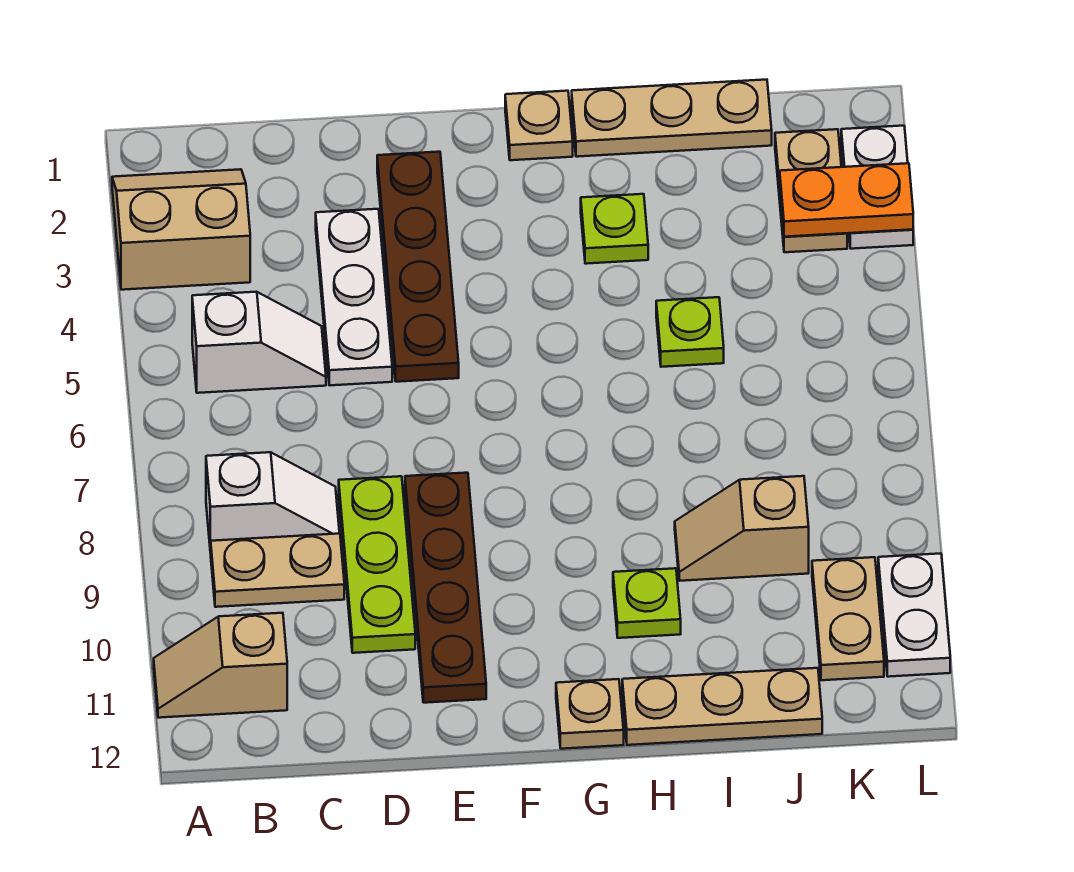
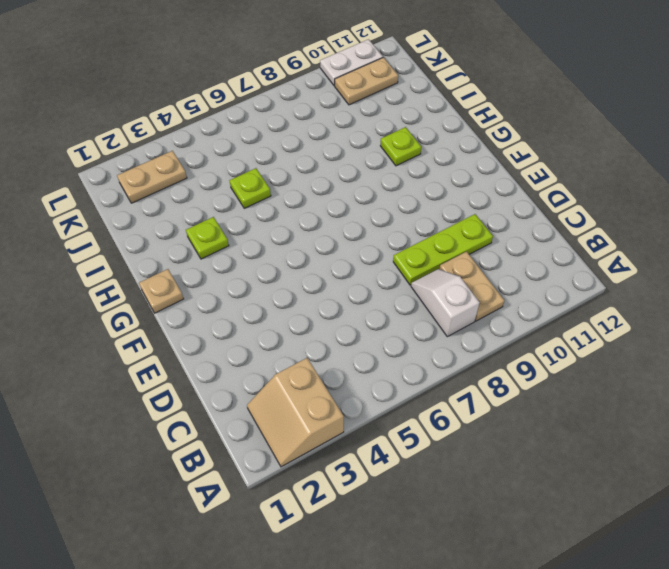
none -> tan 1x2 slope [154,613,287,718]
none -> white 1x2 slope [192,292,326,393]
none -> white 1x3 plate [316,209,392,385]

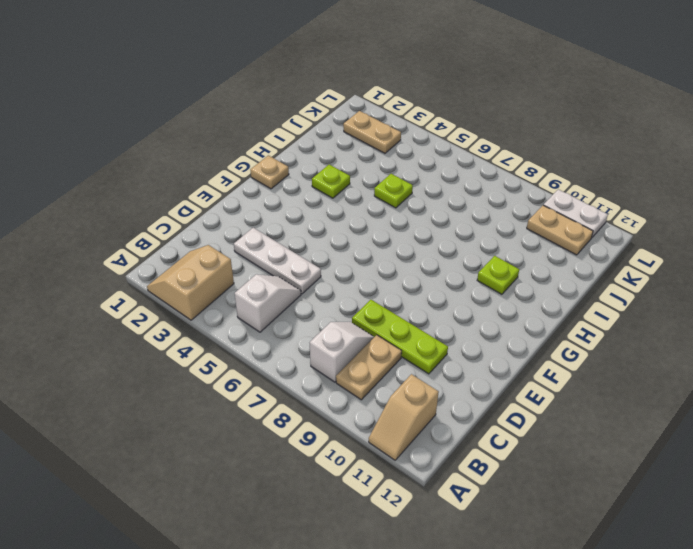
none -> brown 1x4 plate [377,152,459,382]
none -> brown 1x4 plate [405,473,486,703]
none -> tan 1x1 plate [556,679,624,749]

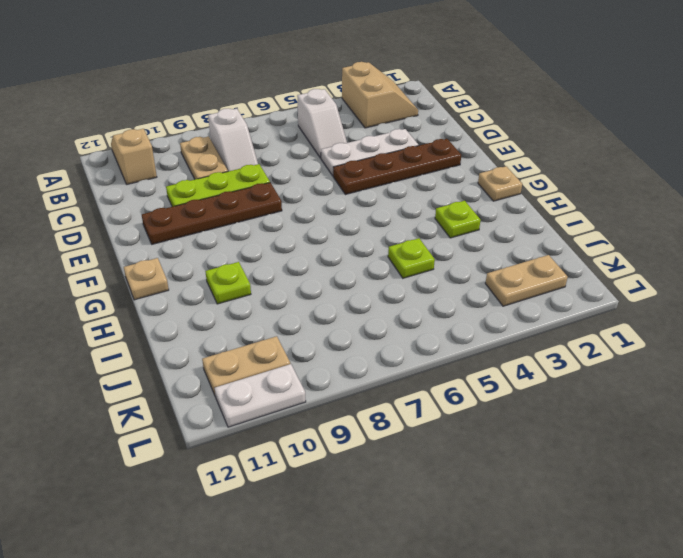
none -> tan 1x3 plate [572,80,772,157]
none -> tan 1x3 plate [622,668,822,745]
none -> tan 1x2 slope [675,476,809,581]

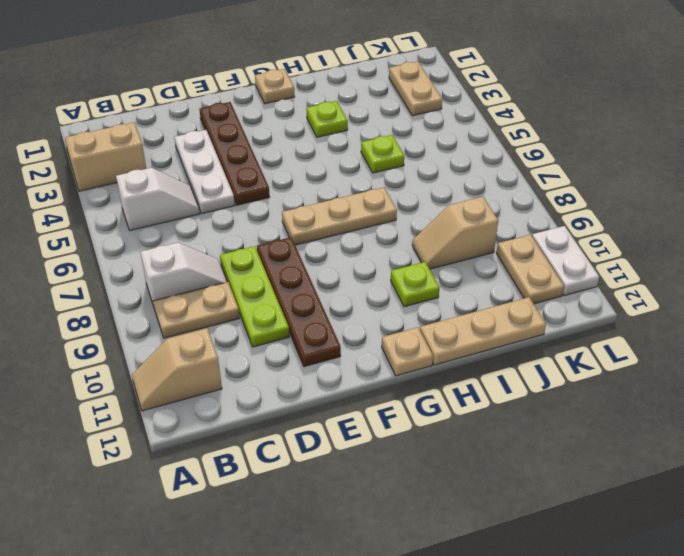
tan 1x3 plate [282,187,397,245] -> tan 1x3 plate moved to [572,80,772,157]
none -> white 1x2 plate [841,126,913,249]
none -> orange 1x2 plate [780,163,913,237]

